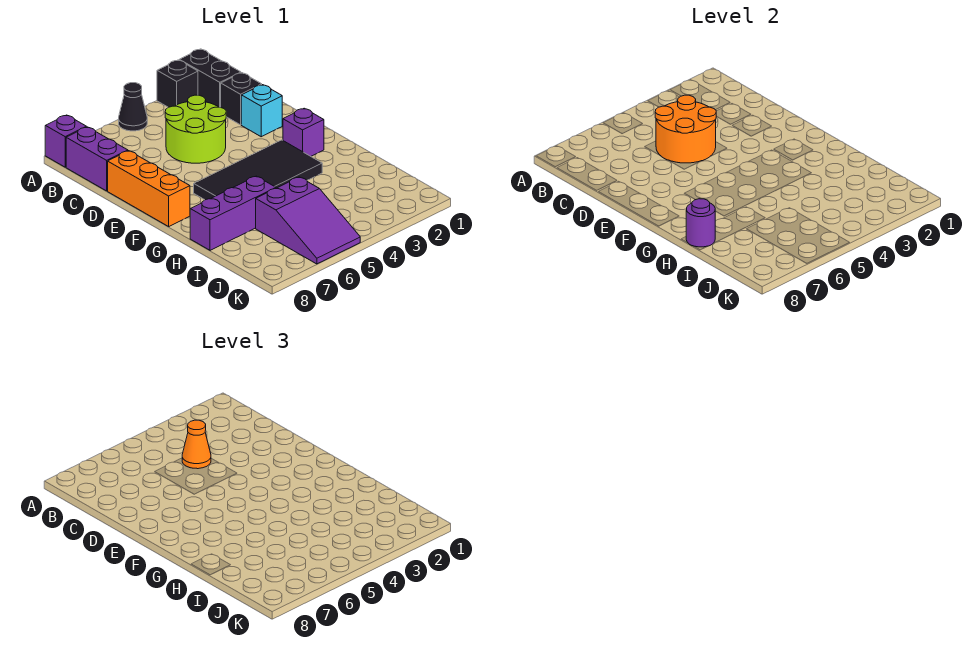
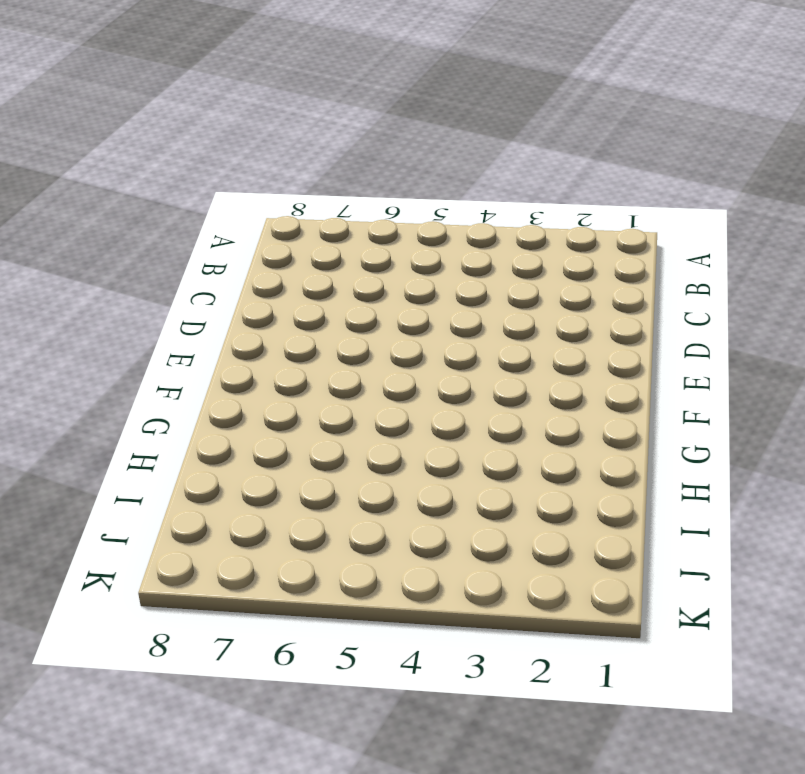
none -> black 1x2 brick [179,49,241,107]
none -> black 1x1 brick [157,60,198,107]
none -> black 1x1 cone [119,83,147,131]

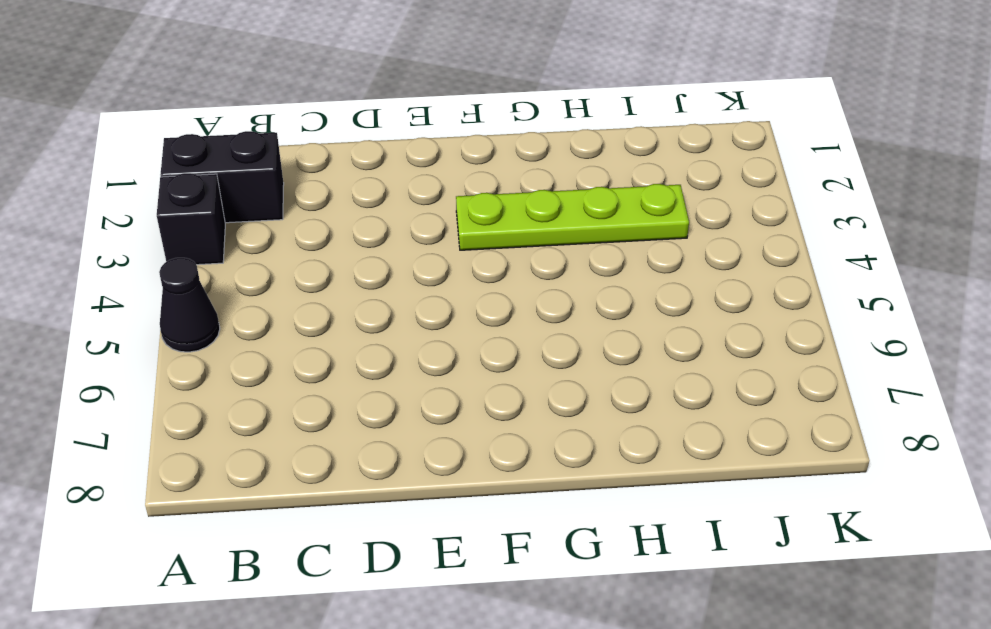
lime 1x4 plate [456,184,689,250] -> black 2x4 tile [194,140,322,200]
none -> purple 1x1 brick [45,115,86,167]
none -> purple 1x2 brick [66,127,128,191]
none -> black 1x1 brick [221,73,262,125]

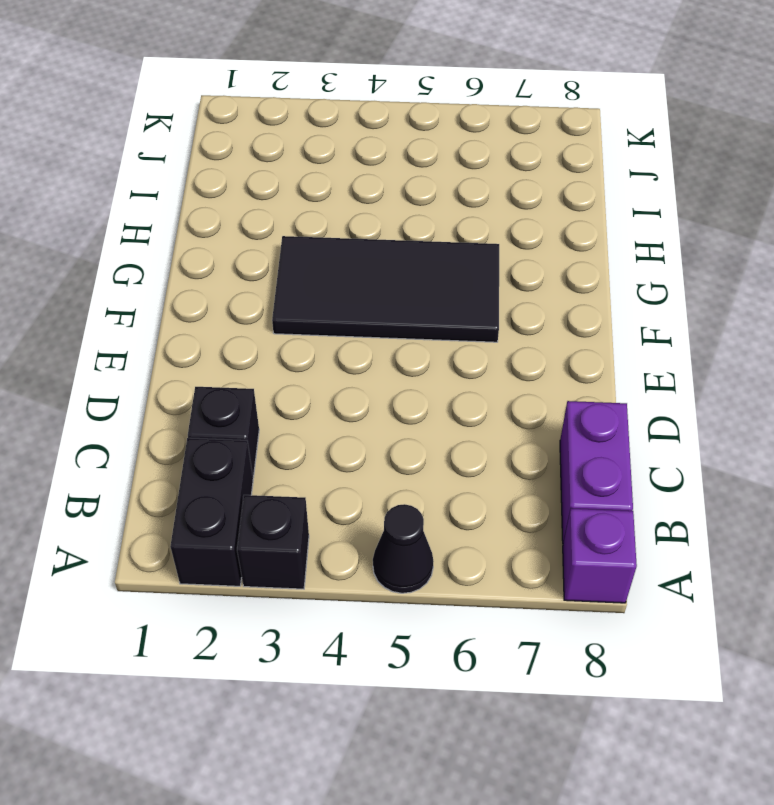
none -> lime 2x2 round brick [165,95,226,163]
none -> cyan 1x1 brick [241,85,282,137]
none -> orange 1x3 brick [108,151,190,226]

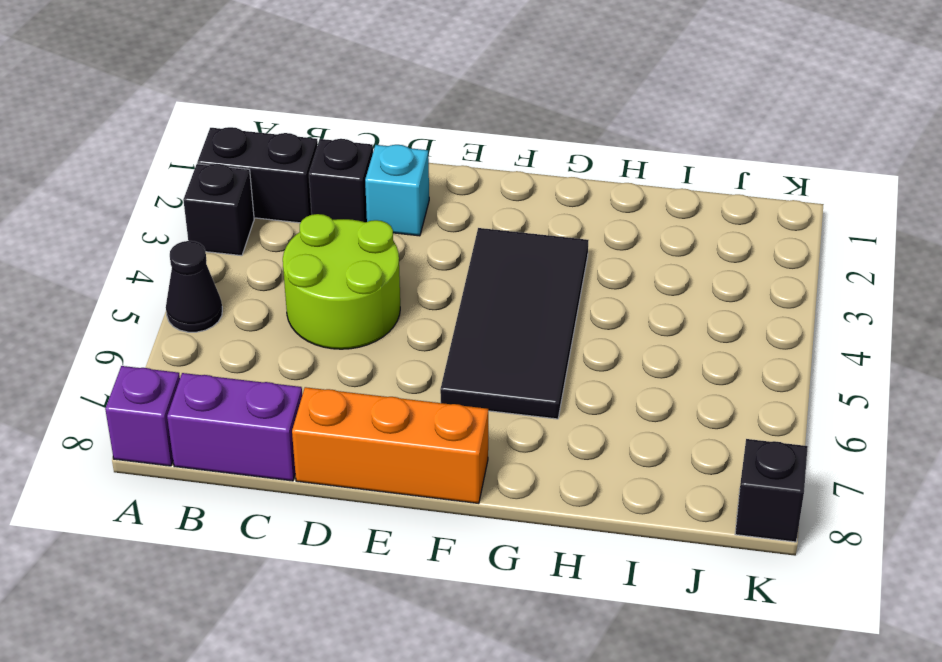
black 1x1 brick [735,439,808,542] -> none
none -> purple 1x1 brick [283,108,324,156]
none -> purple 1x3 brick [190,176,276,250]
none -> purple 2x3 slope [256,177,360,264]

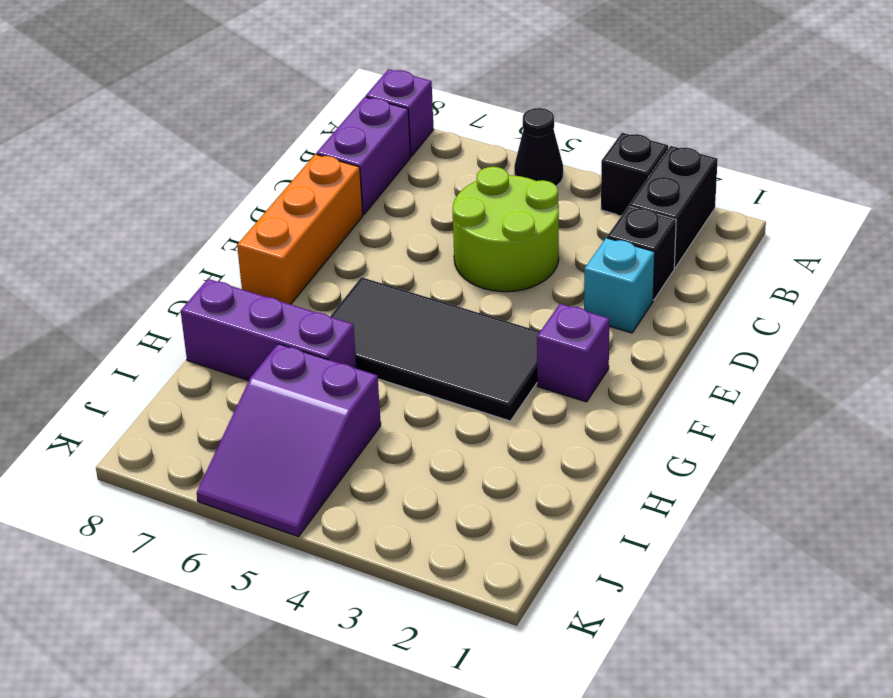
none -> orange 2x2 round brick [655,95,717,163]
none -> purple 1x1 round brick [686,199,715,247]
none -> orange 1x1 cone [182,420,211,469]

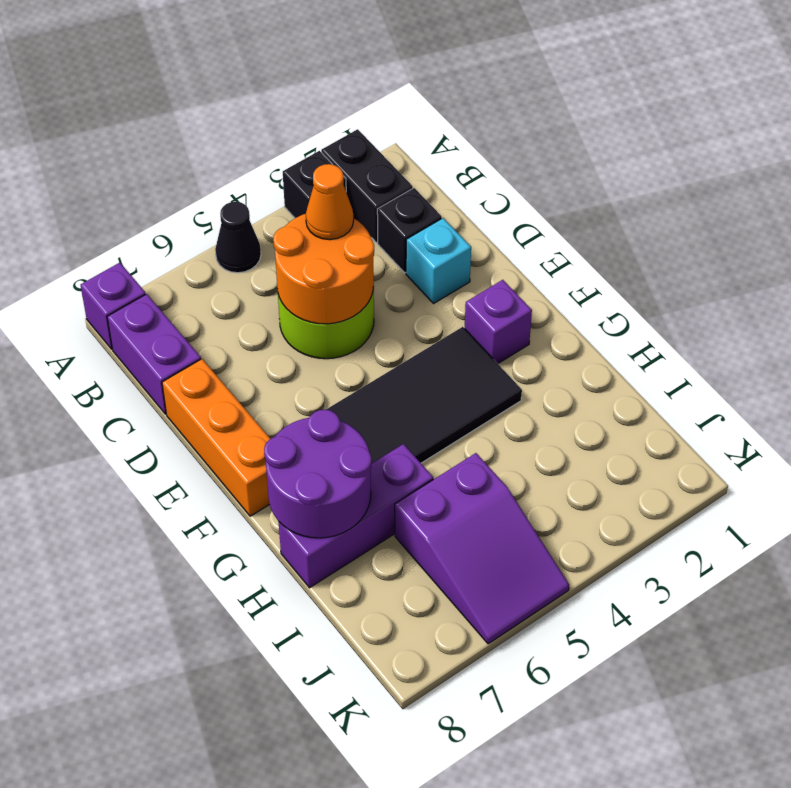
purple 2x2 round brick [264,410,371,538] -> purple 1x1 round brick [686,199,715,247]

